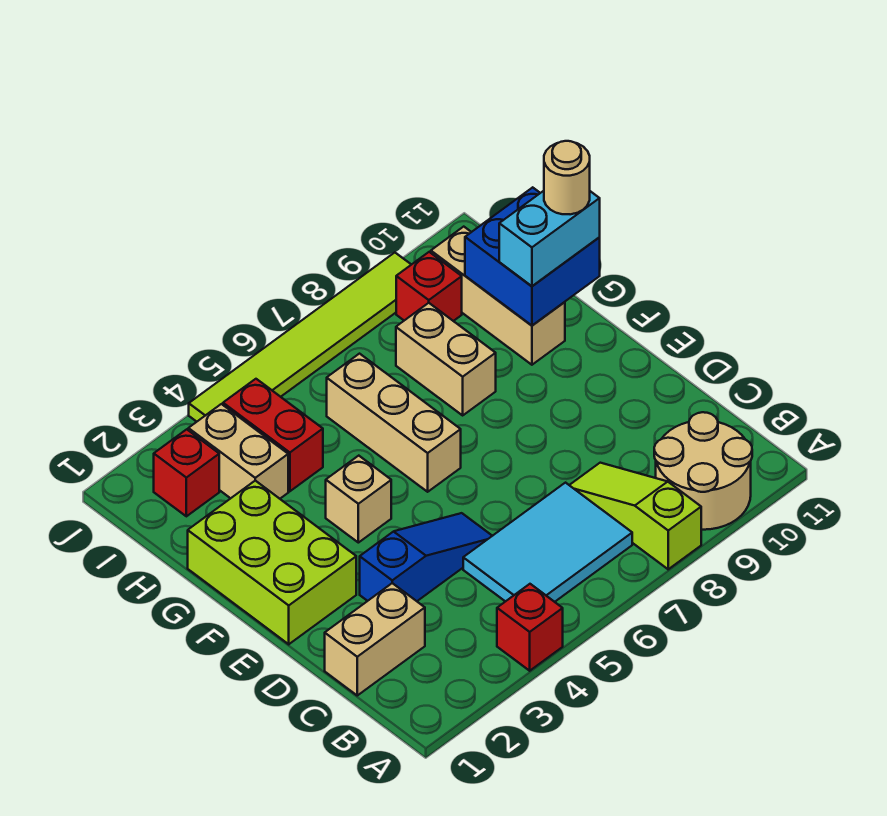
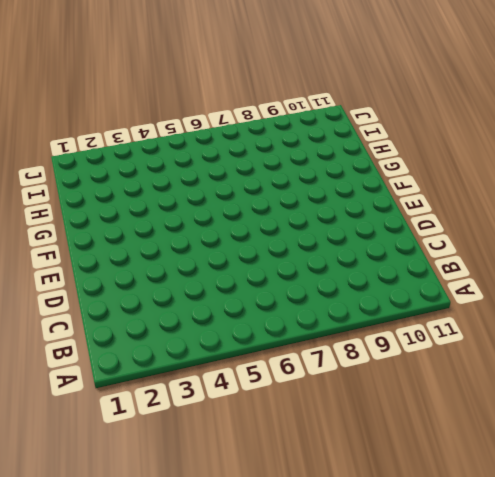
none -> red 1x1 brick [497,584,563,671]
none -> lime 1x3 slope [570,463,701,569]
none -> tan 2x2 round brick [654,412,752,530]

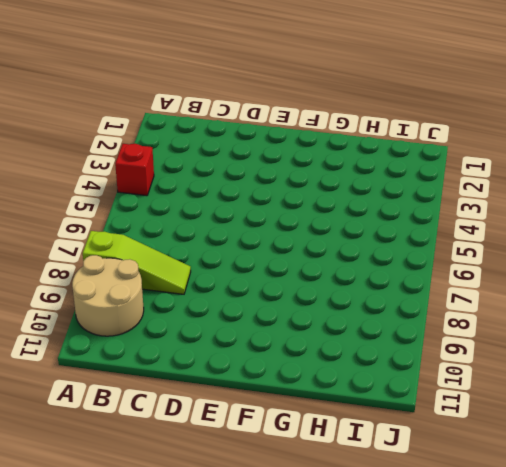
none -> cyan 2x3 tile [463,483,632,602]
none -> tan 1x2 brick [325,583,425,695]
none -> blue 1x3 slope [360,513,492,601]

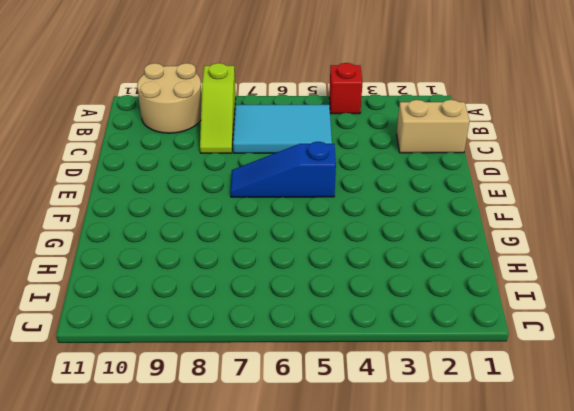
blue 1x3 slope [230,142,336,197] -> blue 1x3 slope moved to [360,513,492,601]
none -> lime 2x3 brick [188,481,356,644]
none -> tan 1x1 brick [326,456,391,543]
none -> tan 1x3 brick [327,354,461,492]

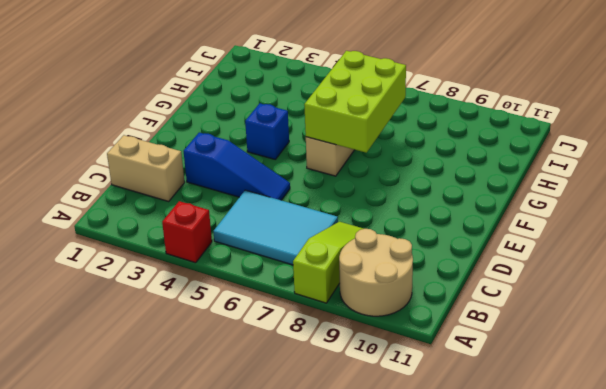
blue 1x1 brick [245,103,289,159] -> tan 1x1 brick [326,456,391,543]
lime 2x3 brick [304,51,406,153] -> lime 2x3 brick moved to [188,481,356,644]
none -> tan 1x2 brick [396,303,496,415]
none -> tan 1x3 brick [431,227,565,365]
none -> tan 1x2 brick [188,404,288,499]

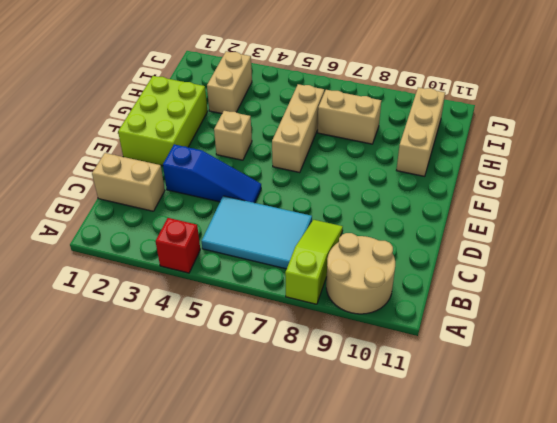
tan 1x2 brick [318,90,381,144] -> tan 1x2 brick turned to [396,303,496,415]
none -> red 1x2 brick [223,379,323,491]
none -> red 1x1 brick [154,429,219,516]
none -> red 1x1 brick [396,252,462,321]

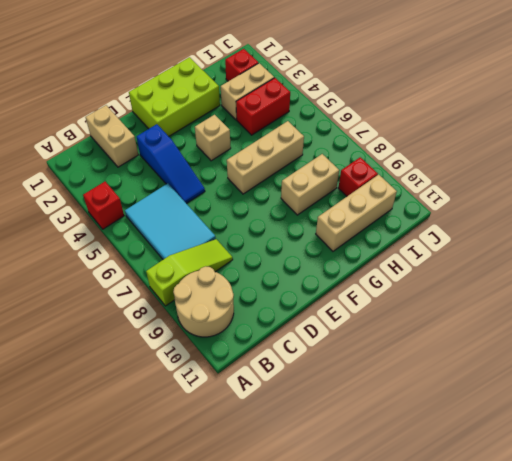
none -> lime 1x6 tile [189,253,411,422]
none -> blue 2x2 brick [465,187,600,325]
none -> cyan 1x2 brick [499,191,600,286]

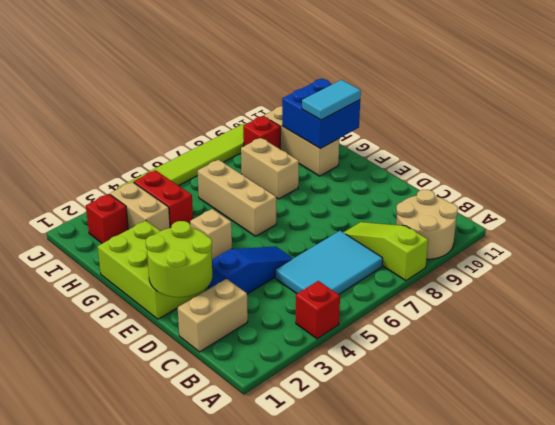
lime 2x2 round brick [146,221,212,297] -> none
cyan 1x2 tile [302,80,361,120] -> cyan 1x2 brick [499,191,600,286]
none -> tan 1x1 round brick [544,141,590,214]

